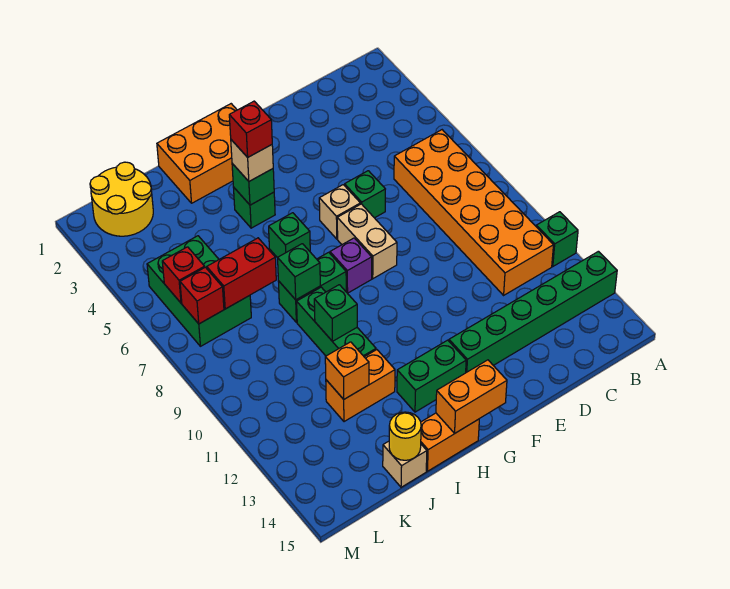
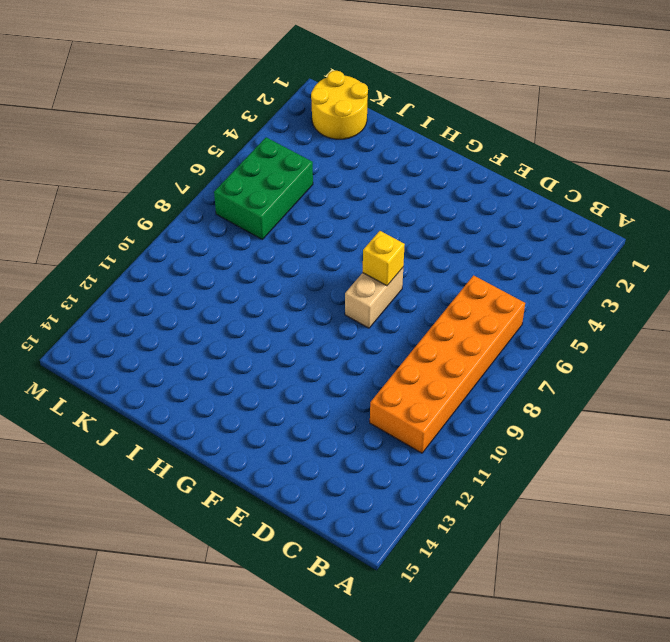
yellow 1x1 brick [363,231,405,286] -> none
none -> green 1x1 brick [536,212,578,266]
none -> green 1x6 brick [449,251,617,373]
none -> green 1x1 brick [345,171,385,218]

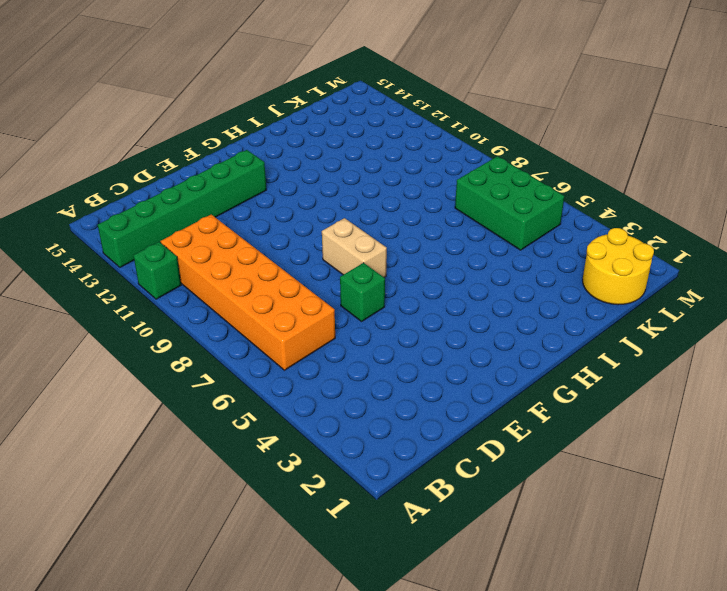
none -> tan 1x1 brick [319,185,360,239]
none -> orange 2x3 brick [157,104,237,203]
none -> purple 1x1 brick [330,238,372,293]

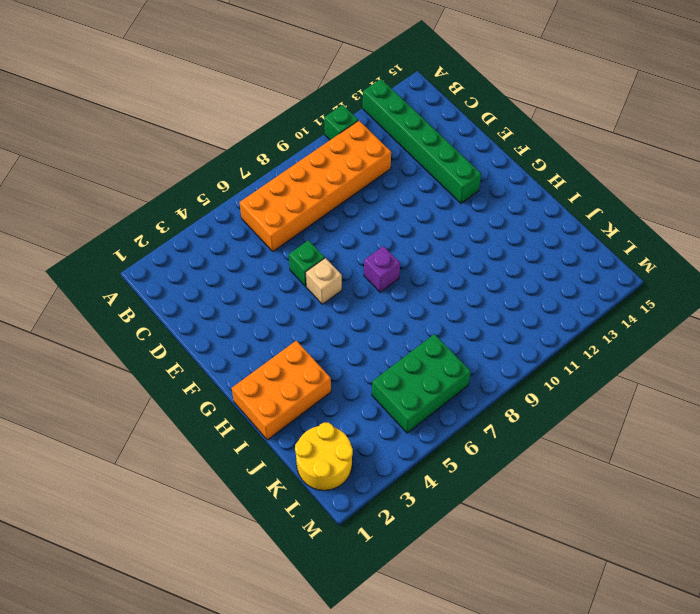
orange 2x3 brick [231,341,331,440] -> orange 2x3 brick turned to [157,104,237,203]
none -> tan 1x2 brick [337,204,397,278]
none -> green 1x2 brick [397,340,466,412]
none -> green 1x1 brick [233,187,275,228]

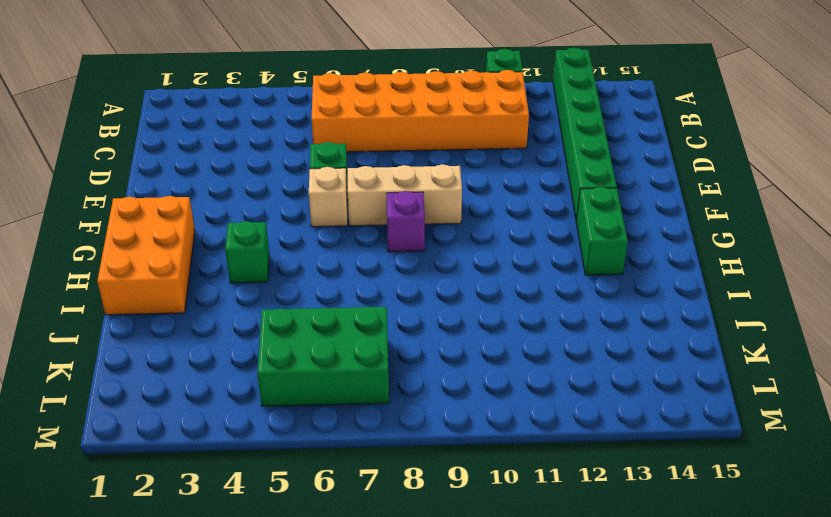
tan 1x3 brick [348,164,462,226] -> tan 1x2 brick [337,204,397,278]
none -> green 1x1 brick [269,213,310,258]
none -> green 1x2 brick [278,252,346,322]
none -> orange 1x2 brick [421,413,479,471]

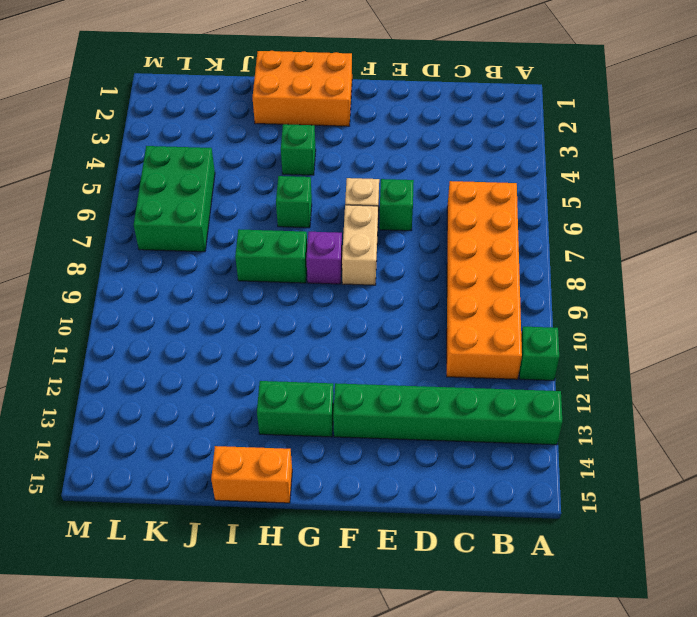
none -> green 1x3 brick [297,287,376,357]
none -> orange 1x2 brick [326,350,395,422]
none -> tan 1x1 brick [383,441,427,487]

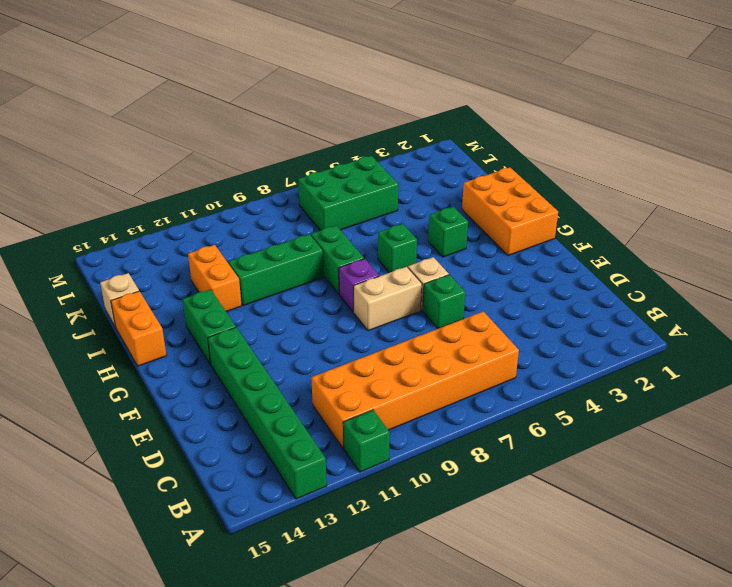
none -> yellow 2x2 round brick [90,162,153,236]
none -> orange 1x2 brick [436,360,507,433]
none -> green 1x1 brick [232,164,274,205]

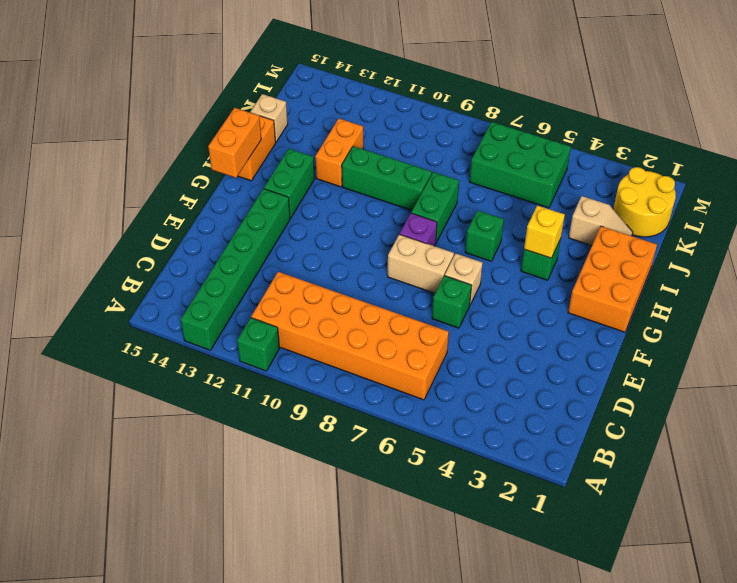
yellow 1x1 brick [524,205,565,258] -> green 1x1 brick [232,164,274,205]
tan 1x2 slope [569,196,633,246] -> none
none -> green 1x1 brick [278,244,320,300]
none -> green 1x1 brick [314,285,357,341]
none -> red 1x2 brick [207,238,276,309]

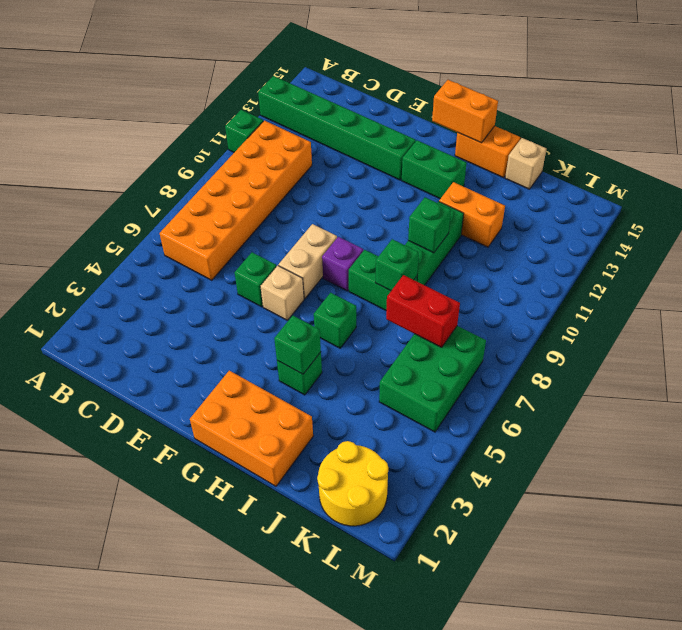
none -> orange 1x1 brick [325,342,369,399]
none -> yellow 1x1 round brick [389,412,421,460]
none -> red 1x1 brick [162,247,205,303]

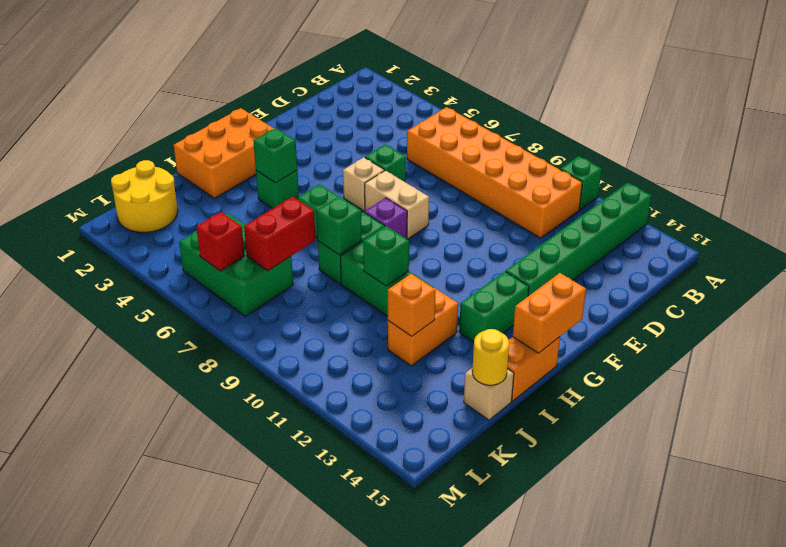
none -> red 1x1 brick [180,267,224,324]
none -> tan 1x1 brick [231,140,273,181]
none -> red 1x1 brick [229,101,272,157]

